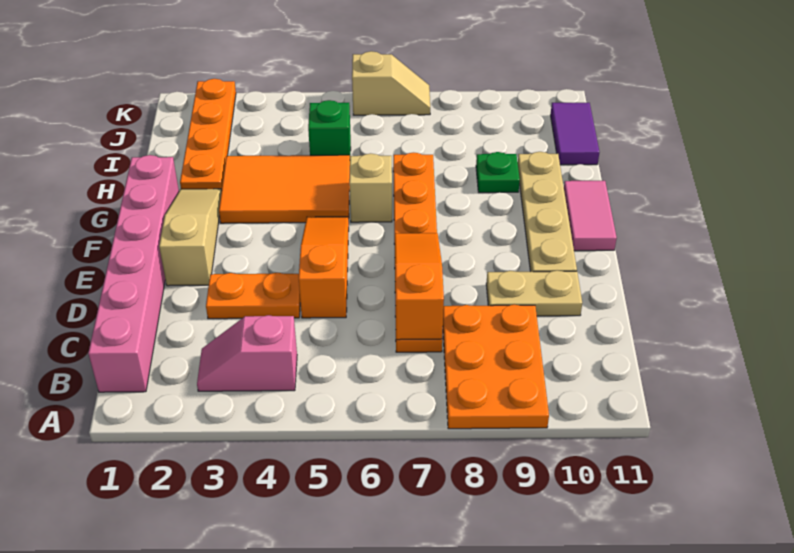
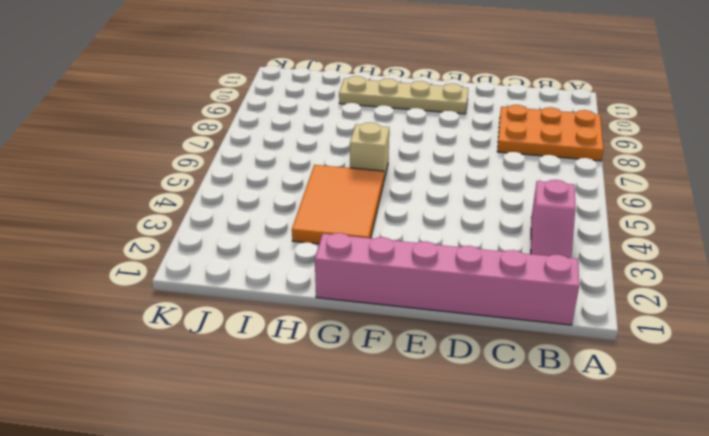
none -> orange 1x6 plate [393,153,442,352]
none -> orange 1x2 plate [206,273,300,319]
none -> orange 1x3 slope [299,217,349,318]

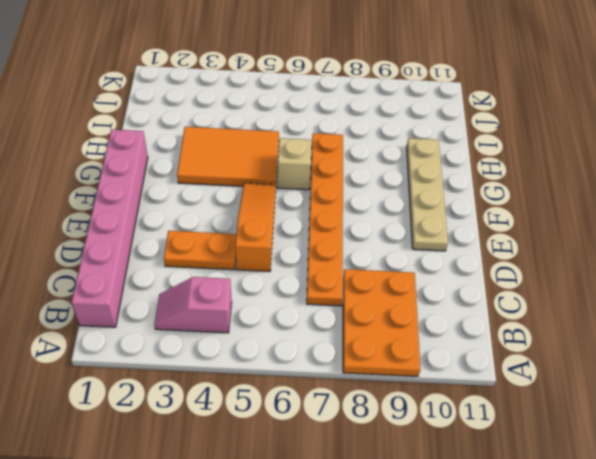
none -> tan 1x2 plate [486,270,582,316]
none -> tan 1x3 slope [159,189,222,286]
none -> pink 1x2 tile [564,181,617,251]

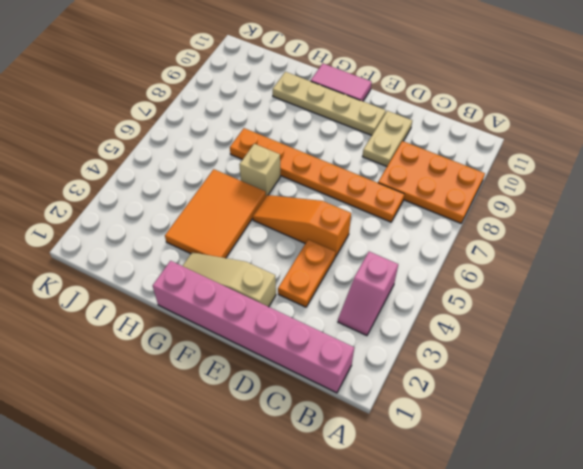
none -> orange 1x4 plate [180,79,236,190]
none -> green 1x1 plate [476,152,520,193]
none -> green 1x1 brick [308,100,351,155]

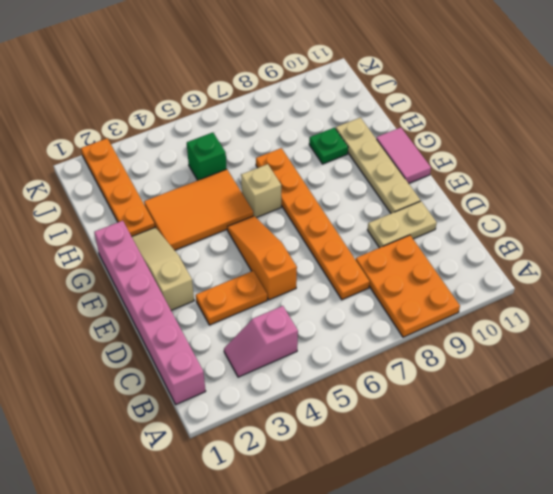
none -> purple 1x2 tile [551,103,599,165]
none -> tan 1x2 slope [352,51,430,115]
none -> orange 1x3 slope [395,233,444,340]

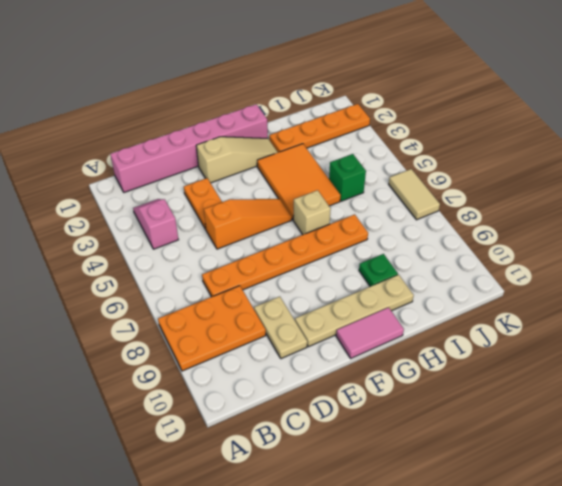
tan 1x2 tile [389,169,440,220] -> tan 1x2 slope [352,51,430,115]
none -> purple 1x2 tile [551,103,599,165]
none -> orange 1x3 slope [395,233,444,340]

